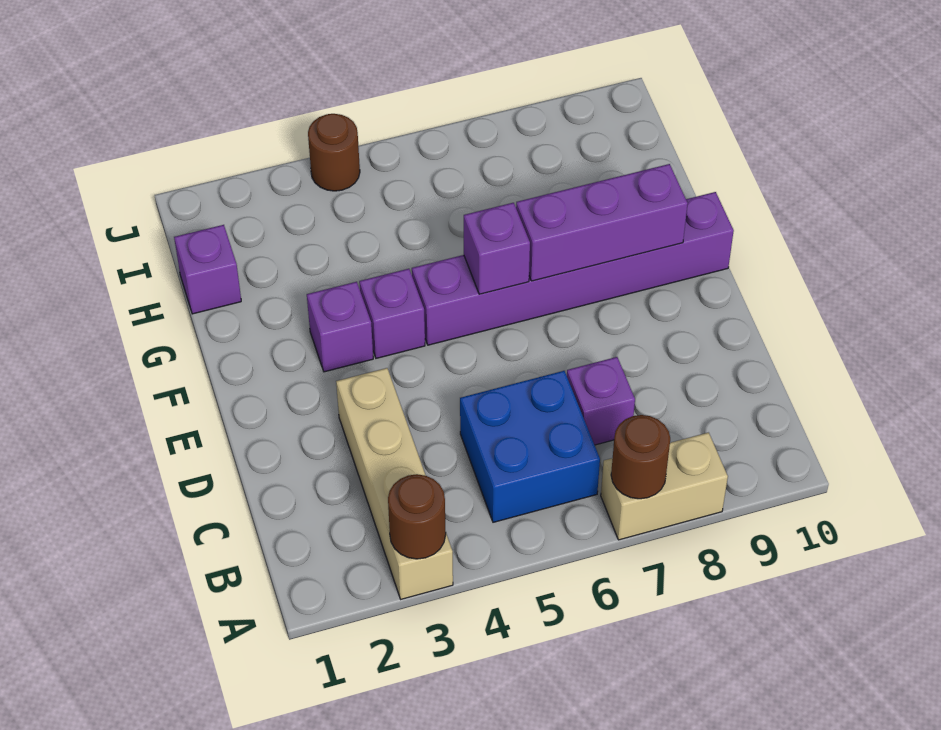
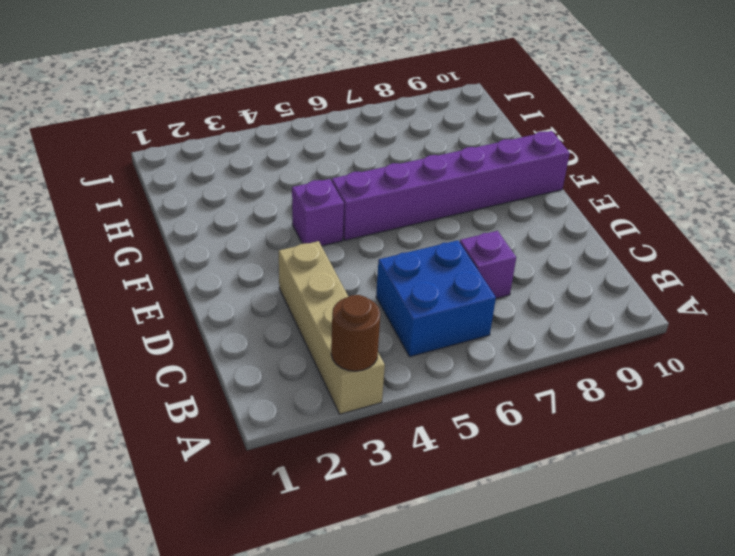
none -> tan 1x2 brick [601,433,728,540]
none -> purple 1x1 brick [307,282,373,372]
none -> purple 1x1 brick [174,225,241,314]

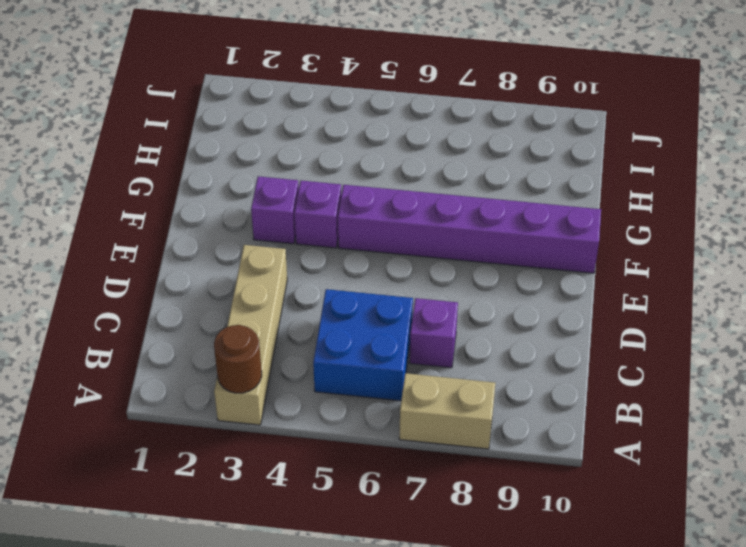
none -> purple 1x1 brick [174,225,241,314]
none -> brown 1x1 round brick [308,114,360,191]
none -> brown 1x1 round brick [611,415,670,499]

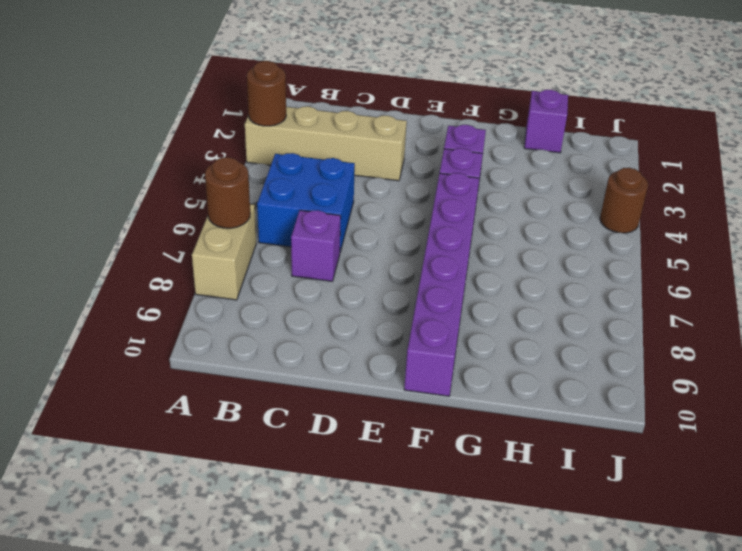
none -> purple 1x1 brick [464,203,530,294]
none -> purple 1x3 brick [516,164,688,281]

